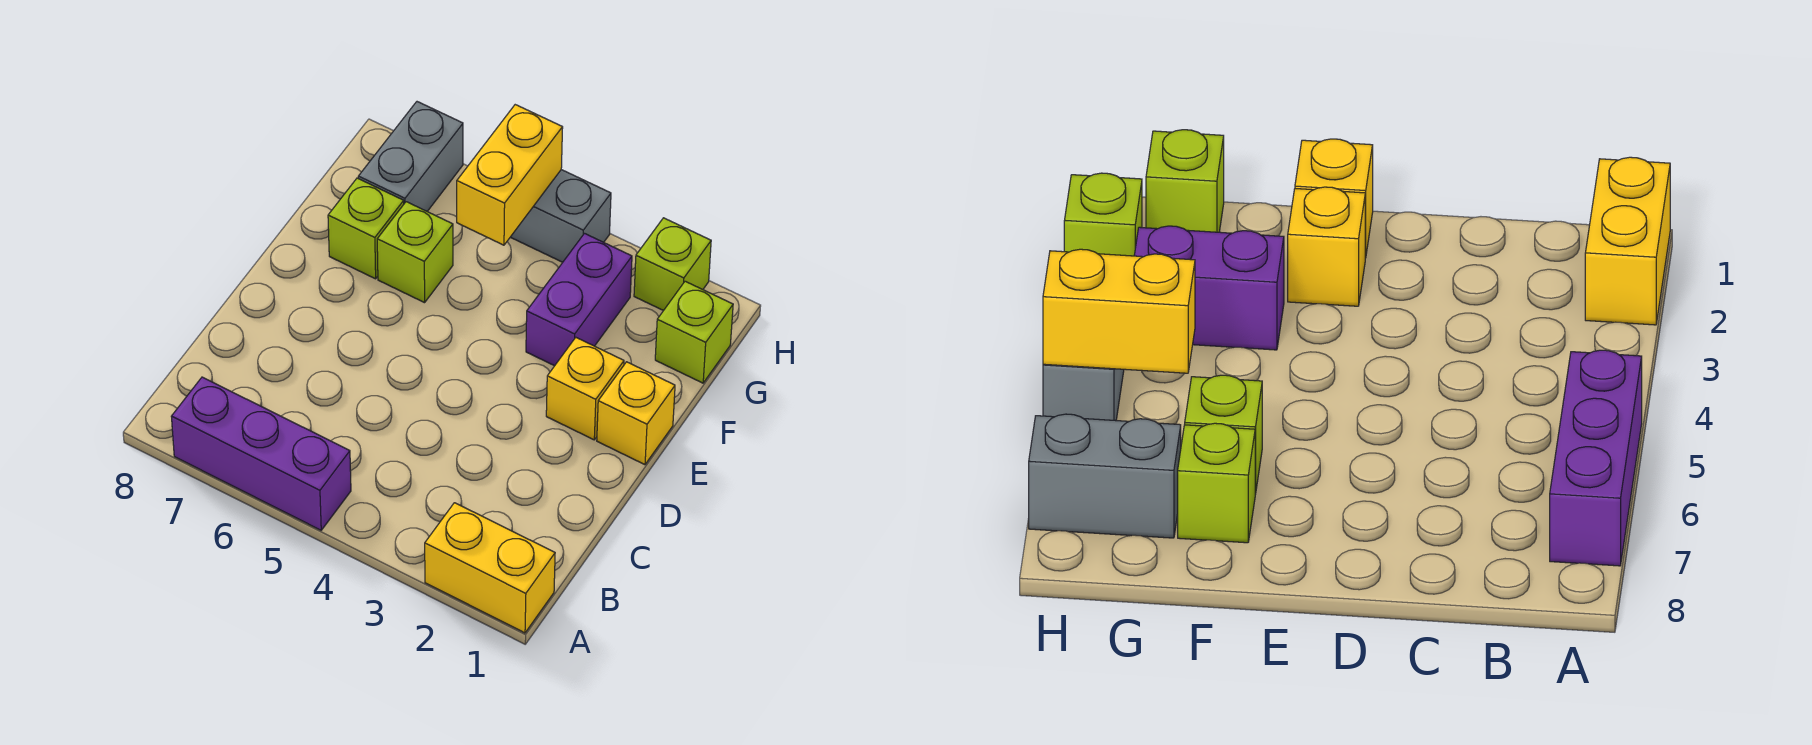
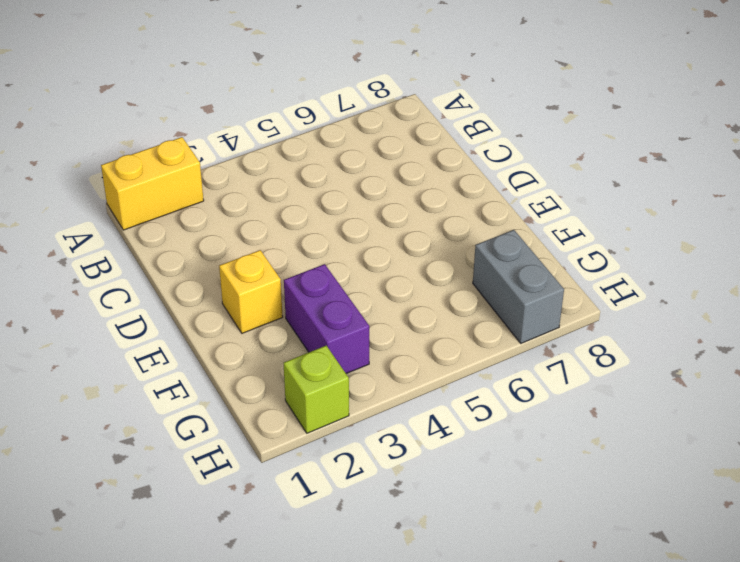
none -> purple 1x3 brick [171,377,351,530]
none -> yellow 1x1 brick [597,362,675,465]
none -> lime 1x1 brick [377,202,453,303]

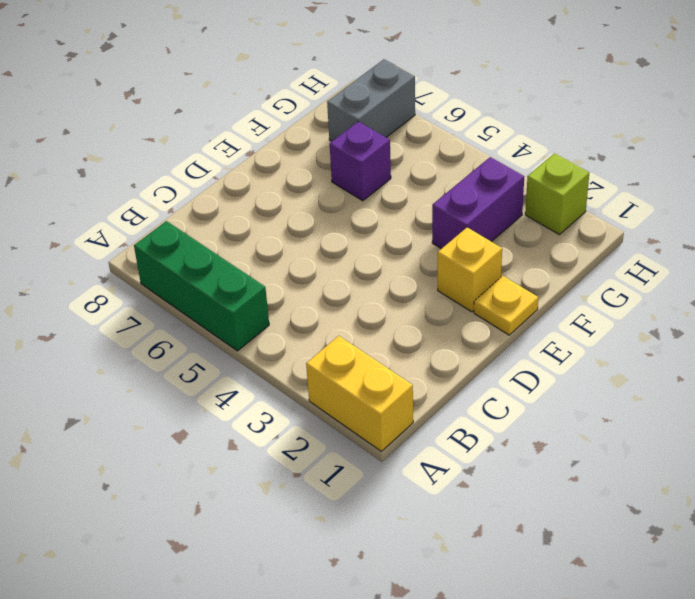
green 1x3 brick [134,221,269,351] -> purple 1x3 brick [171,377,351,530]
yellow 1x1 plate [474,276,538,335] -> yellow 1x1 brick [597,362,675,465]
purple 1x1 brick [330,122,391,201] -> lime 1x1 brick [377,202,453,303]
none -> lime 1x1 brick [328,178,404,279]
none -> lime 1x1 brick [655,281,733,383]
none -> grey 1x2 brick [511,170,611,262]

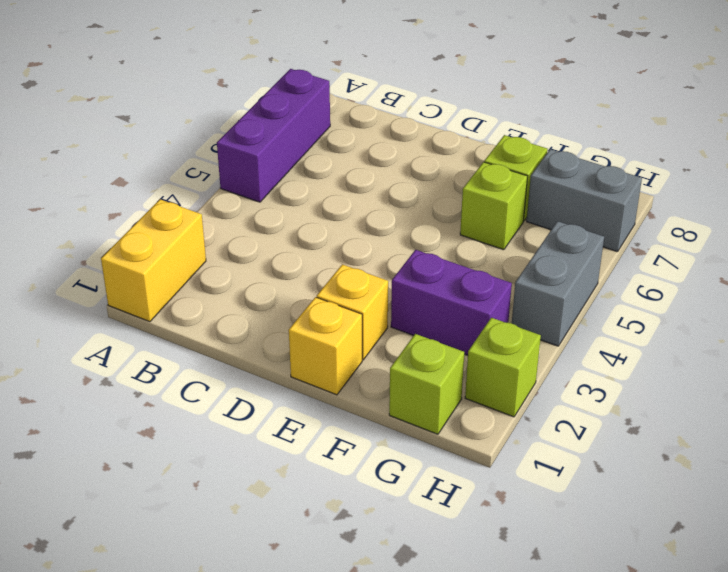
none -> yellow 1x2 brick [457,105,563,245]

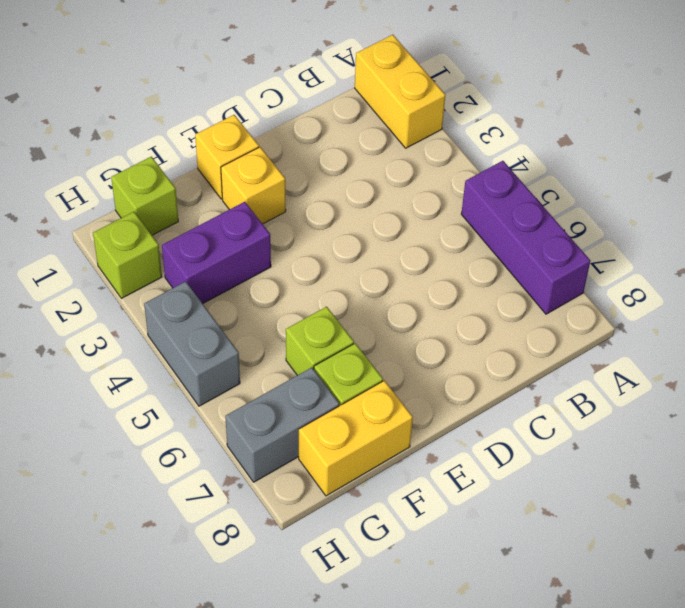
yellow 1x2 brick [299,381,413,496] -> yellow 1x2 brick moved to [457,105,563,245]

